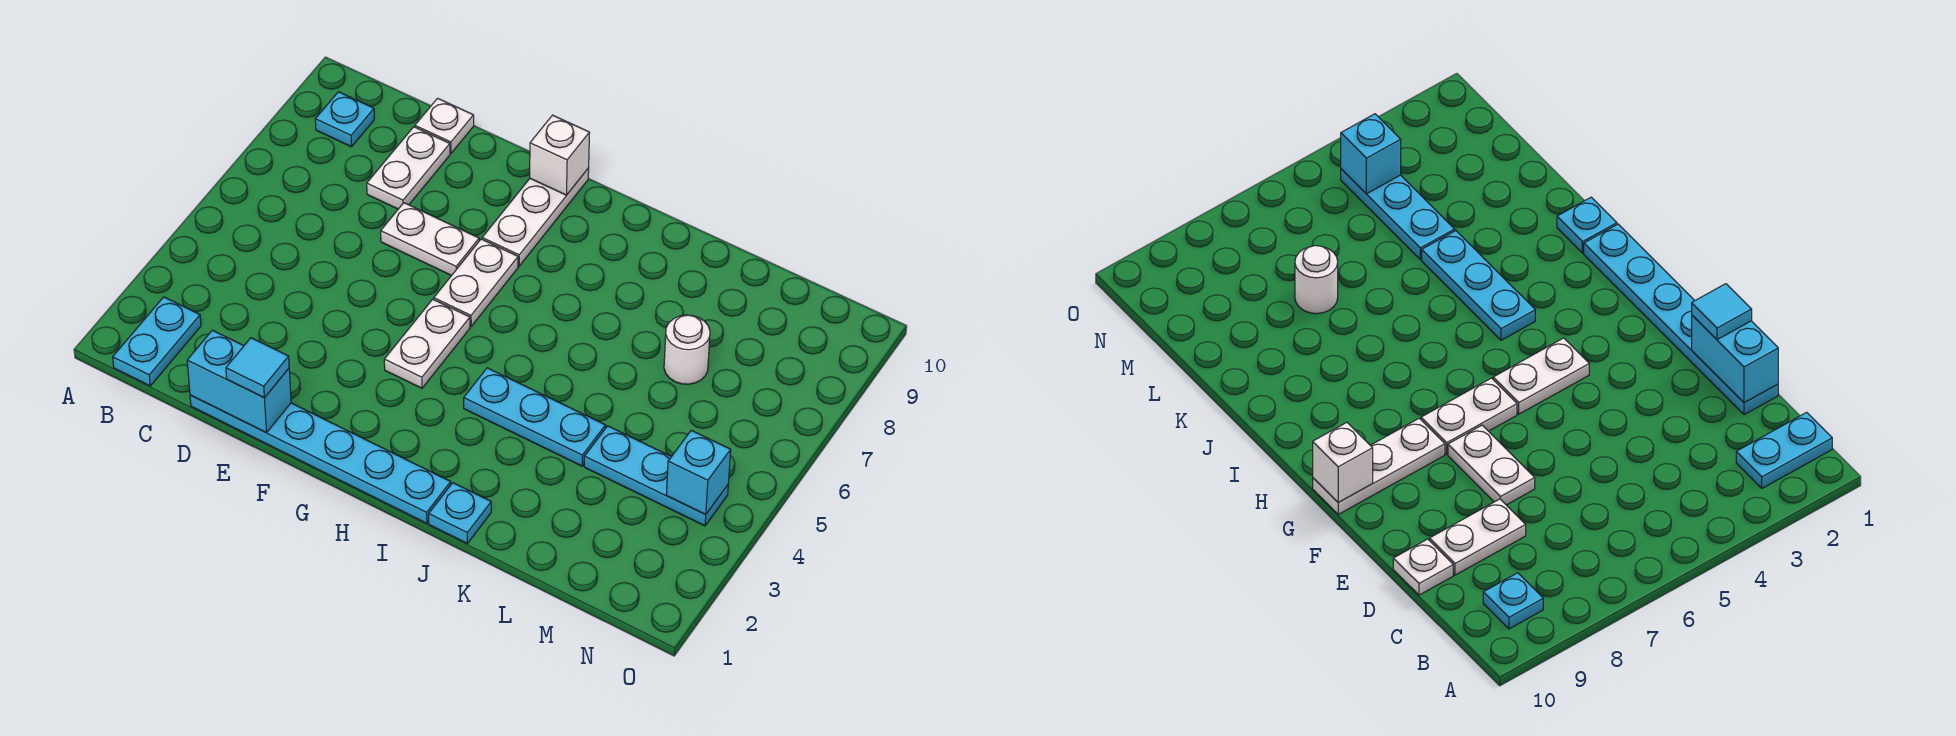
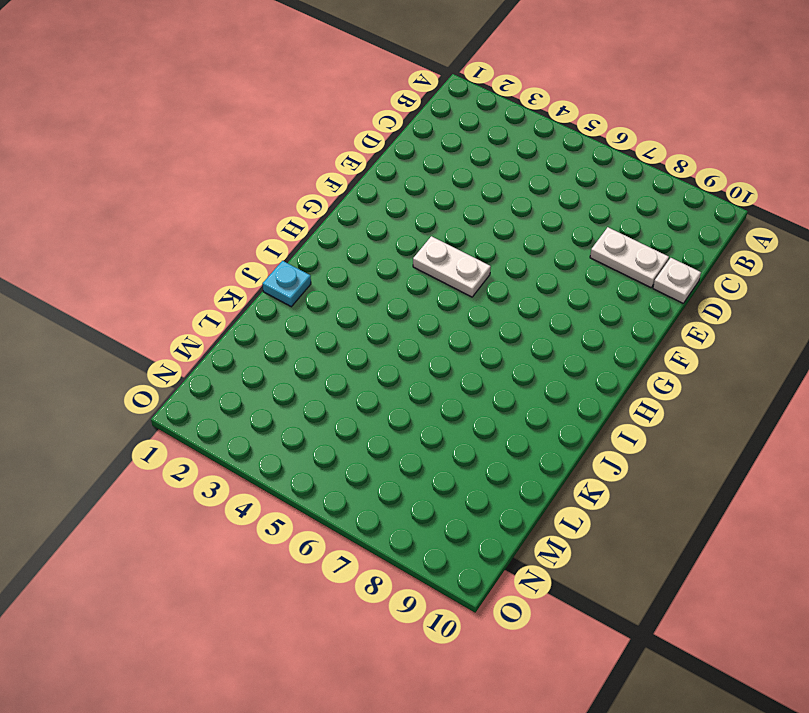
none -> cyan 1x2 plate [113,297,201,386]
none -> cyan 1x1 plate [315,92,374,147]
none -> cyan 1x6 plate [190,395,451,523]

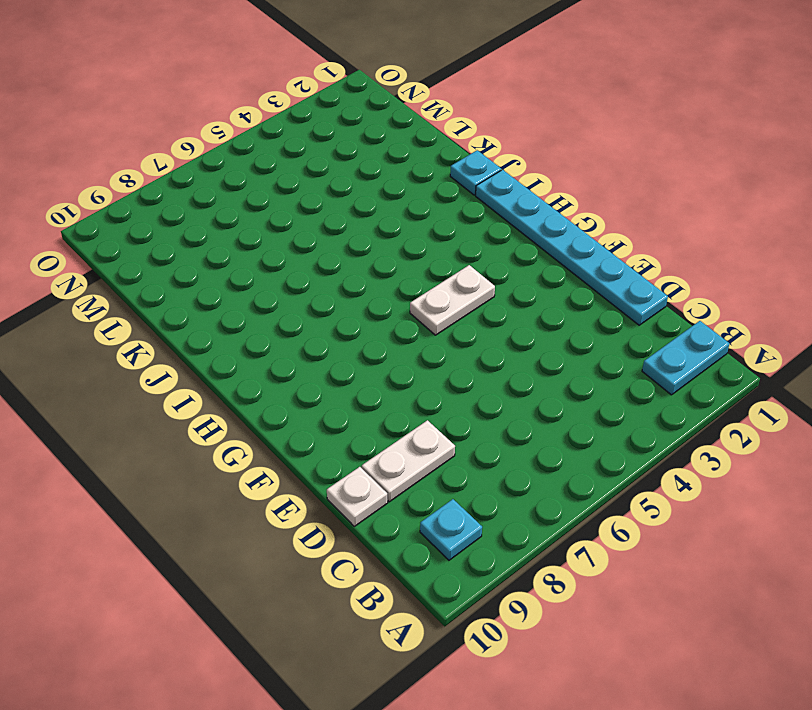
none -> white 1x2 plate [381,203,479,276]
none -> white 1x2 plate [434,239,518,326]
none -> white 1x3 plate [482,168,589,266]

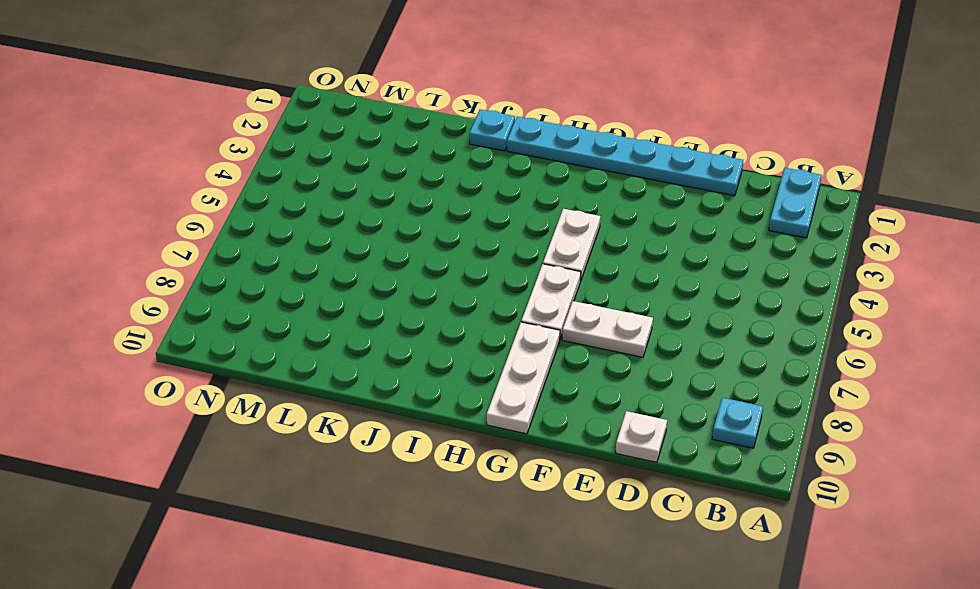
none -> white 1x2 plate [367,127,450,209]
none -> cyan 1x3 plate [464,368,606,466]
none -> cyan 1x3 plate [584,426,728,526]

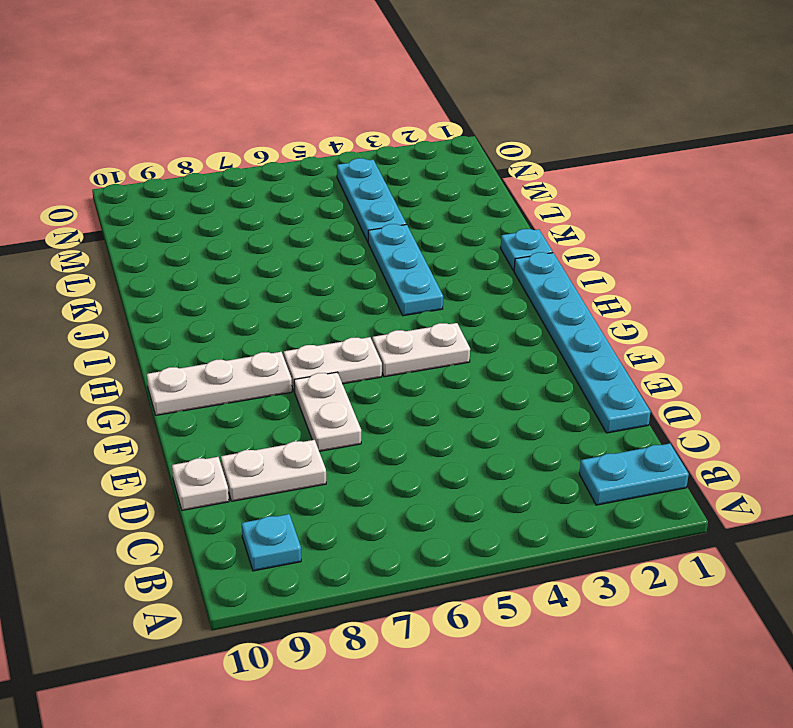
none -> white 1x1 round brick [664,315,710,384]
none -> cyan 1x2 brick [187,330,291,433]
none -> white 1x1 brick [530,115,590,195]

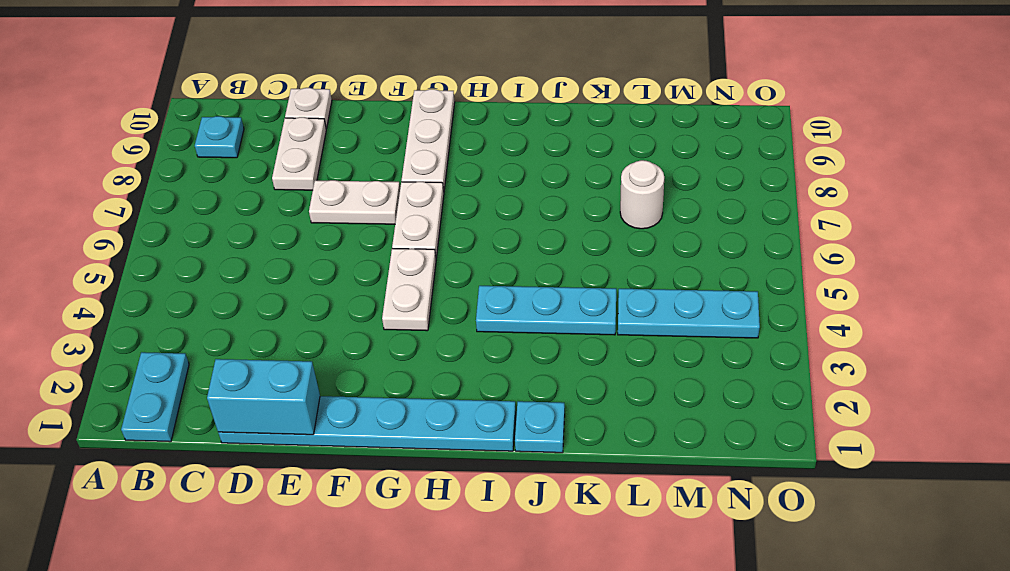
none -> white 1x1 brick [530,115,590,195]
none -> cyan 1x1 brick [666,430,731,515]
none -> cyan 1x1 tile [226,338,289,398]

